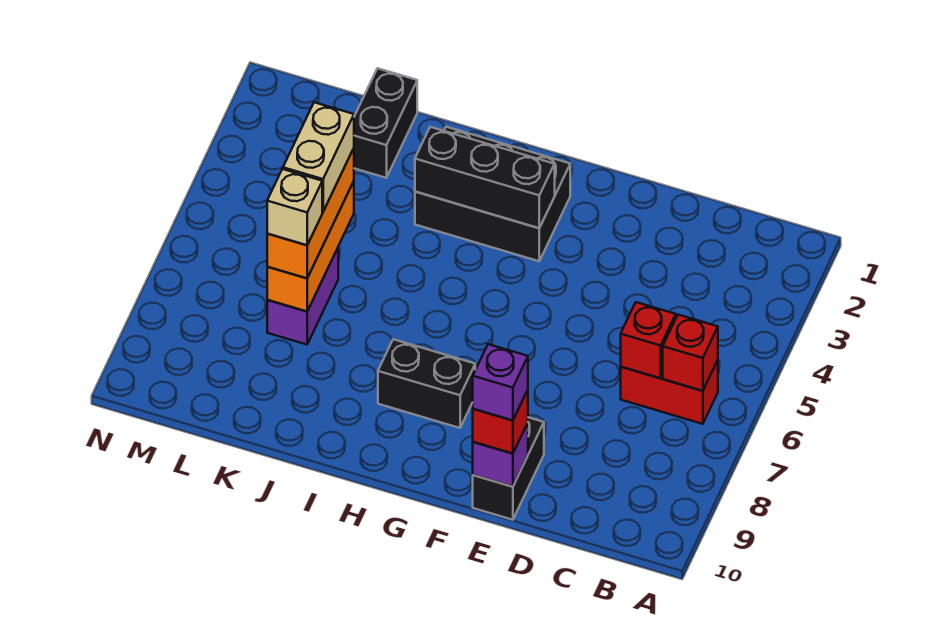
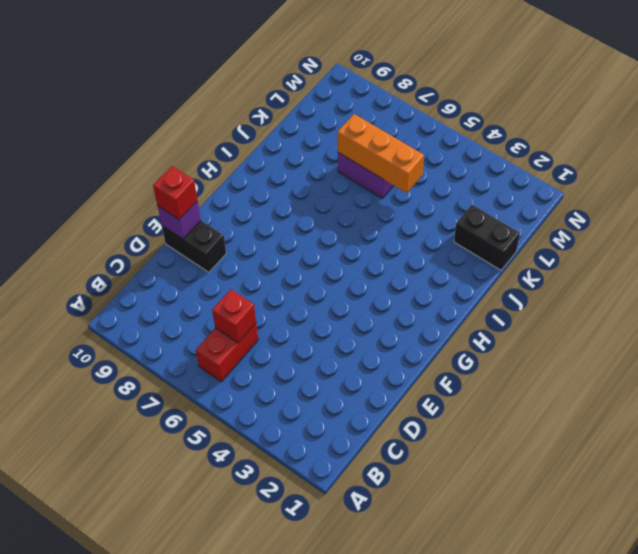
none -> black 2x3 brick [415,127,570,261]
none -> black 1x2 brick [378,339,475,428]
none -> red 1x1 brick [663,315,718,391]

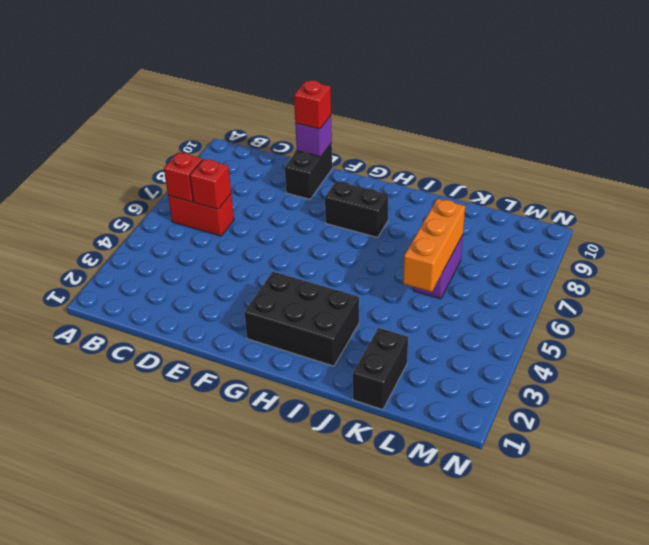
none -> black 1x3 brick [415,127,555,228]
none -> orange 1x3 brick [267,148,354,278]
none -> purple 1x1 brick [473,344,528,420]

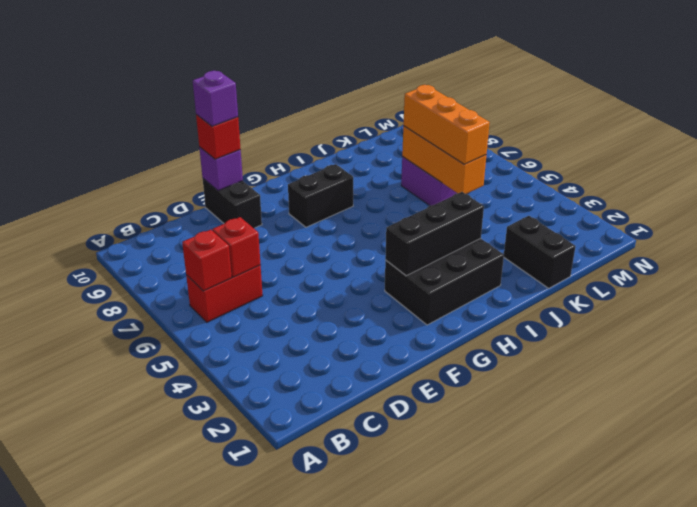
none -> tan 1x2 brick [283,102,354,212]
none -> tan 1x1 brick [267,169,322,245]

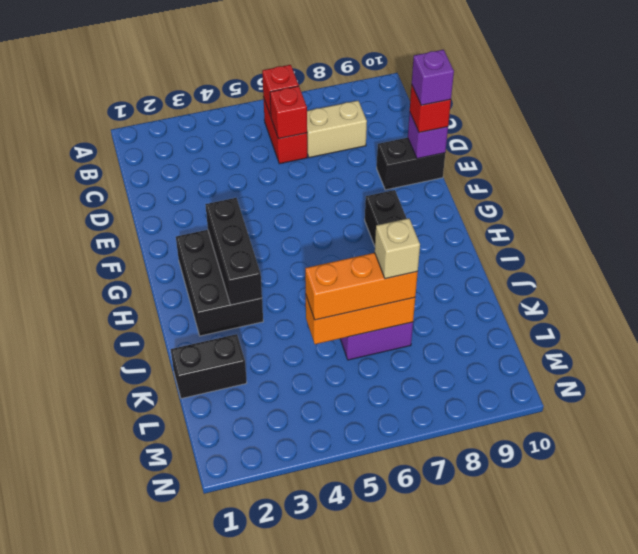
tan 1x2 brick [307,101,367,158] -> tan 1x2 brick moved to [283,102,354,212]

